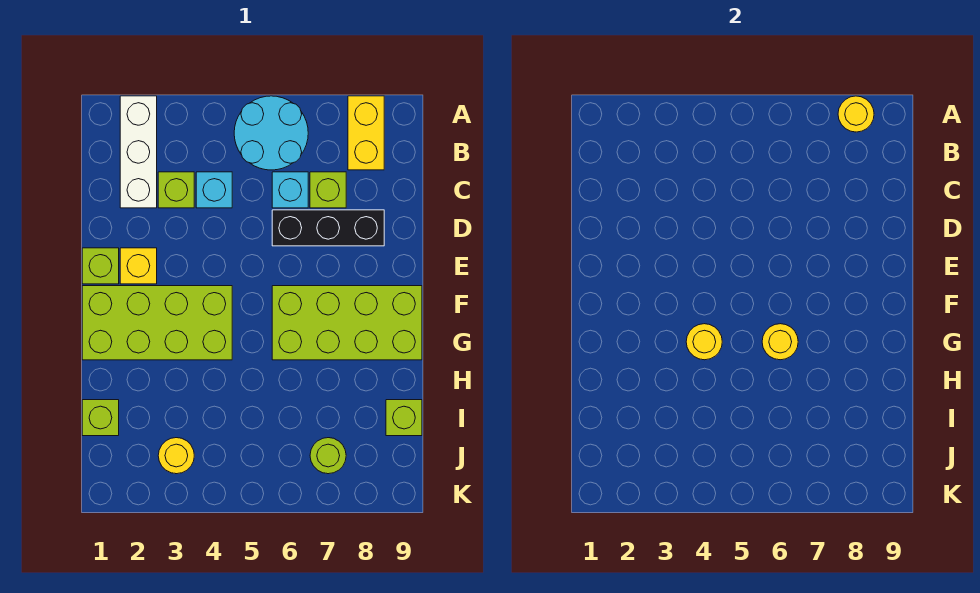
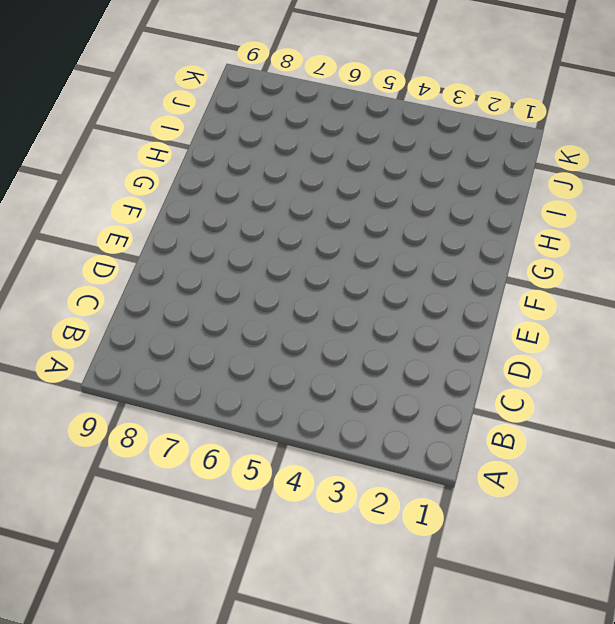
none -> white 1x3 brick [120,96,157,208]
none -> cyan 2x2 round brick [234,96,308,170]
none -> yellow 1x2 brick [348,96,384,170]

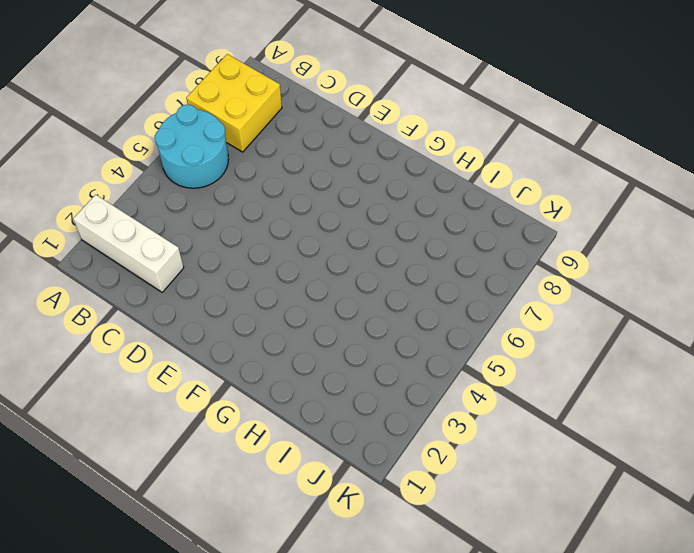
yellow 2x2 brick [187,54,282,152] -> yellow 1x2 brick [348,96,384,170]
none -> lime 1x1 brick [158,172,194,208]
none -> cyan 1x1 brick [196,172,232,208]
none -> cyan 1x1 brick [272,172,308,208]

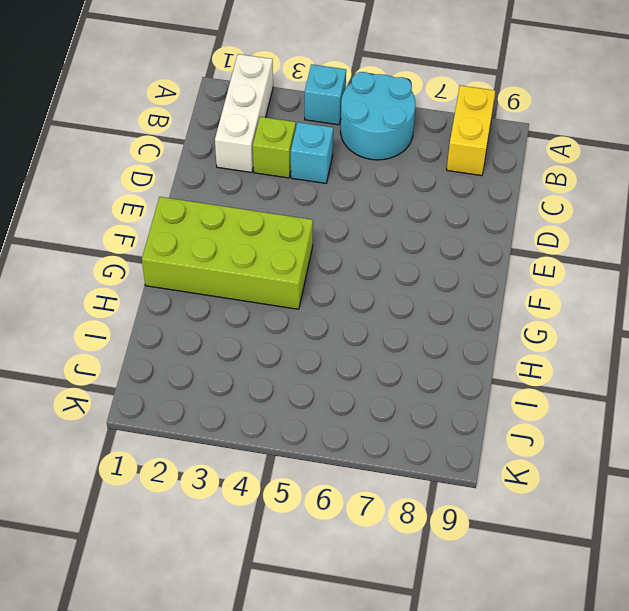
cyan 1x1 brick [305,64,346,125] -> cyan 1x1 brick moved to [272,172,308,208]
none -> lime 1x1 brick [310,172,346,208]
none -> black 1x3 brick [272,210,384,246]
none -> lime 1x1 brick [82,248,119,284]

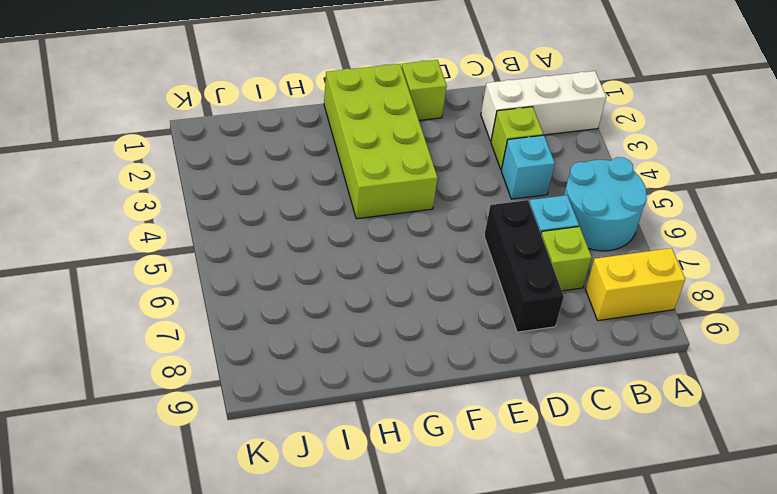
none -> yellow 1x1 brick [120,248,157,284]
none -> lime 2x4 brick [272,286,422,360]
none -> lime 1x1 brick [82,400,119,436]

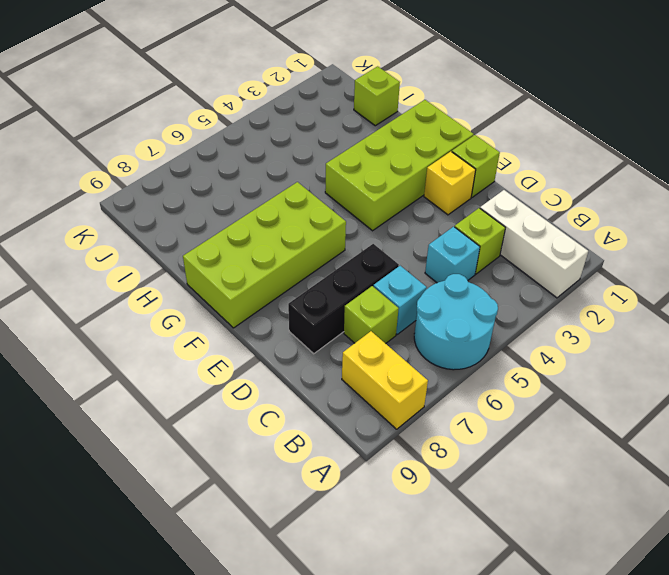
none -> lime 1x1 brick [386,400,422,436]
none -> yellow 1x1 round brick [158,438,194,474]
none -> lime 1x1 round brick [310,438,346,474]

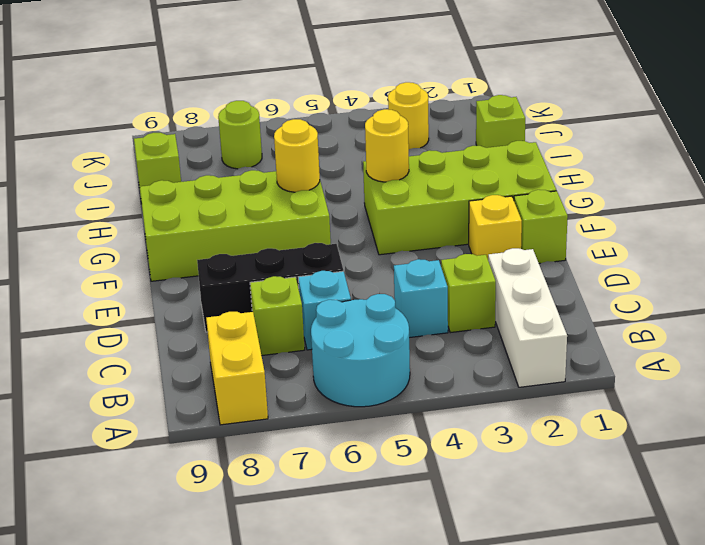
none -> yellow 1x1 round brick [838,96,874,132]

